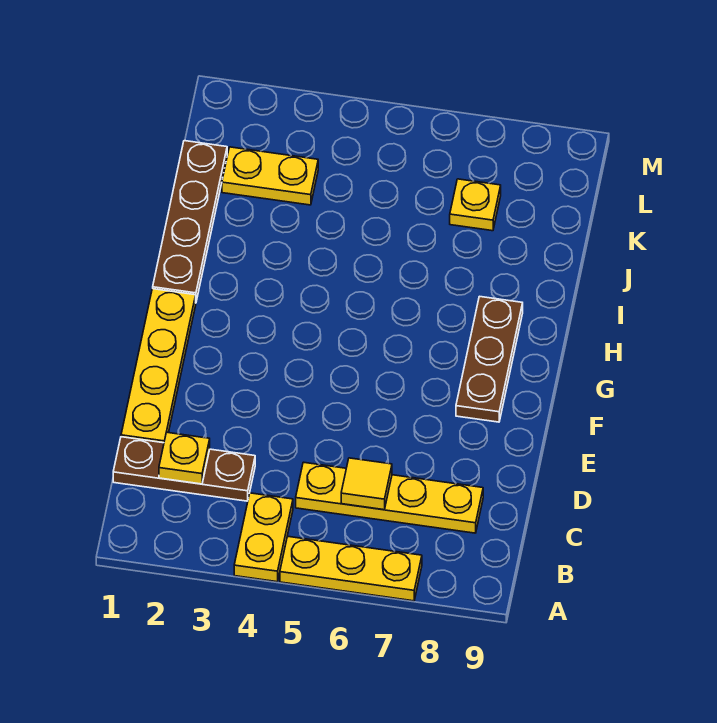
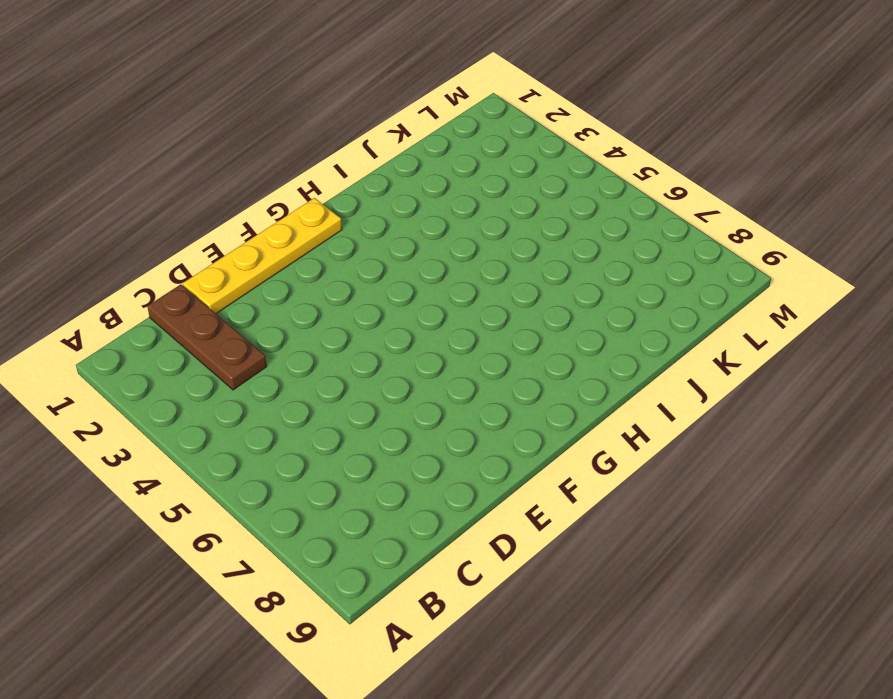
none -> yellow 1x2 plate [234,493,293,582]
none -> yellow 1x3 plate [280,536,422,601]

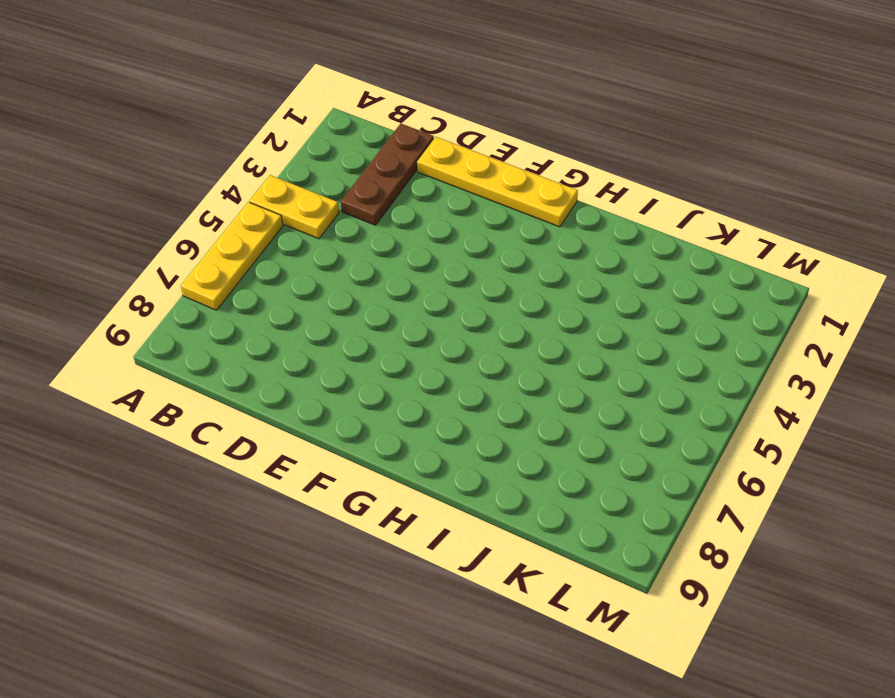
none -> yellow 1x4 plate [296,462,483,533]
none -> brown 1x3 plate [456,296,523,422]

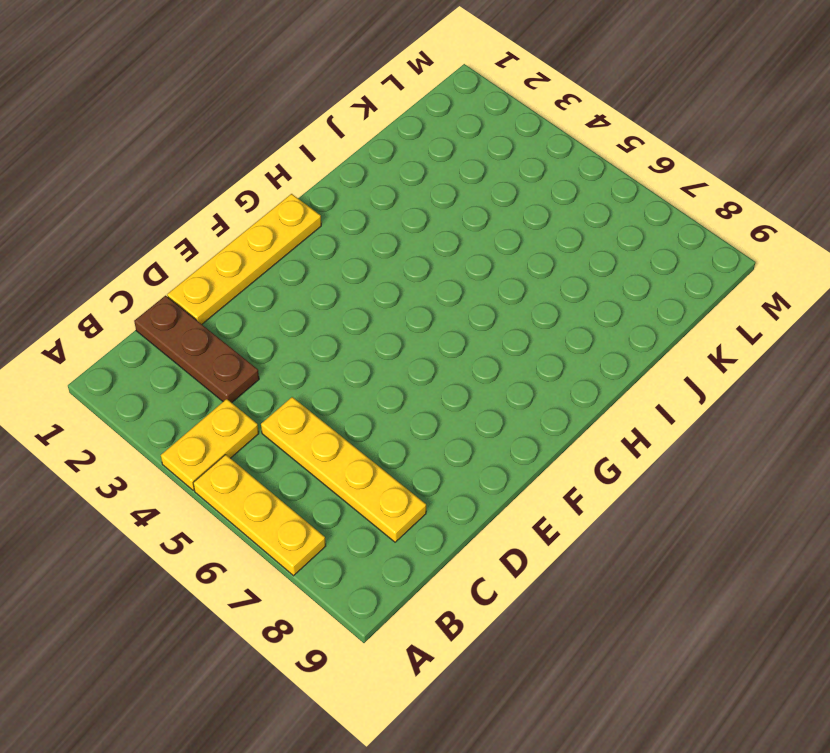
none -> brown 1x3 plate [456,296,523,422]
none -> brown 1x4 plate [153,141,227,301]

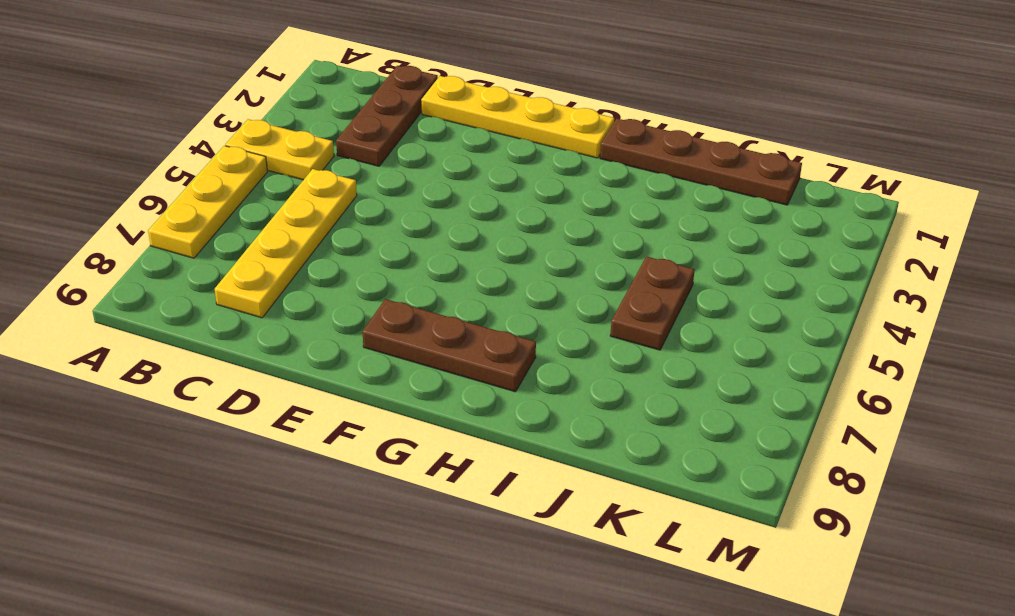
brown 1x2 plate [610,257,695,350] -> none
none -> yellow 1x2 plate [222,147,318,205]
none -> yellow 1x1 plate [450,179,501,231]

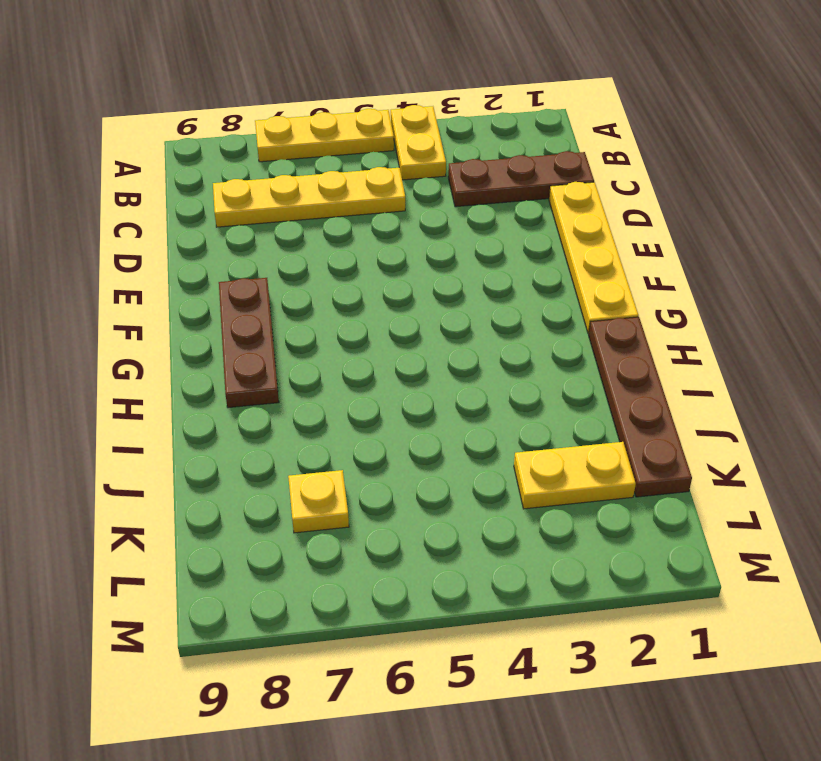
none -> yellow 1x1 plate [159,432,210,484]
none -> yellow 1x1 tile [341,458,392,510]

